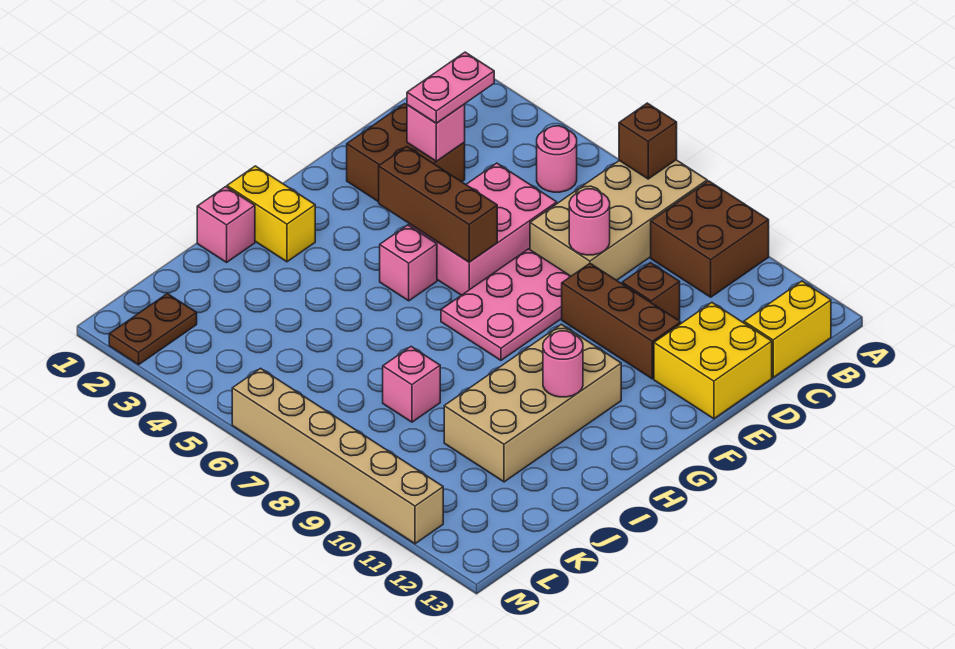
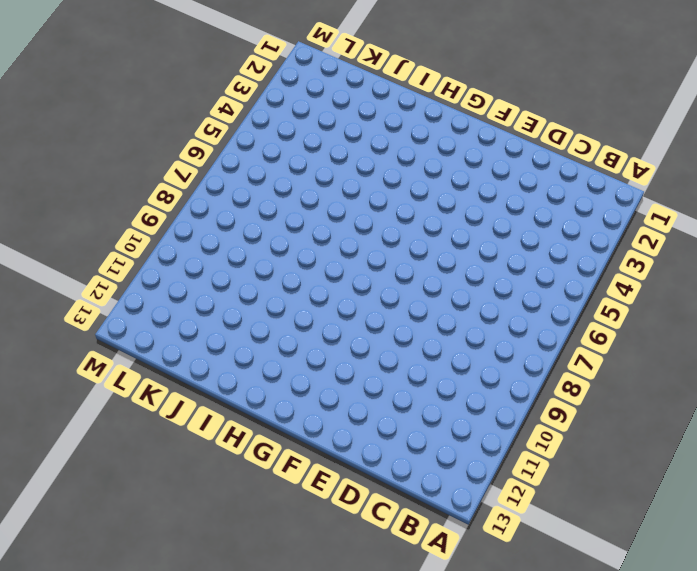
none -> tan 2x4 brick [530,160,707,280]
none -> brown 2x2 brick [651,181,769,297]
none -> pink 1x1 round brick [537,126,577,192]

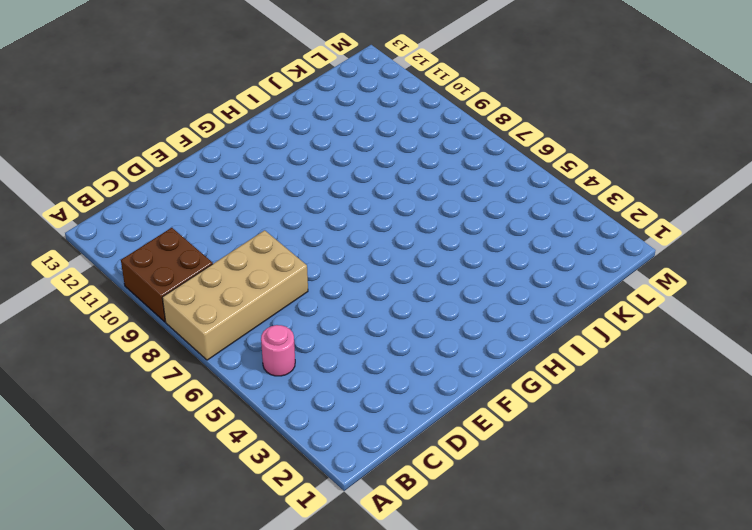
none -> yellow 1x2 brick [744,281,831,377]
none -> brown 2x2 brick [347,104,465,202]
none -> pink 2x3 brick [409,163,557,295]

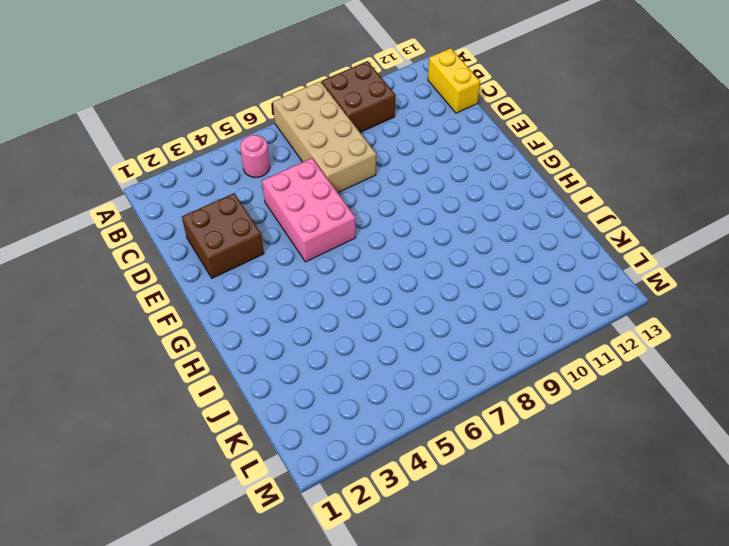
none -> brown 1x1 brick [622,263,680,320]
none -> yellow 2x2 brick [654,303,772,419]
none -> pink 2x3 plate [441,249,571,360]

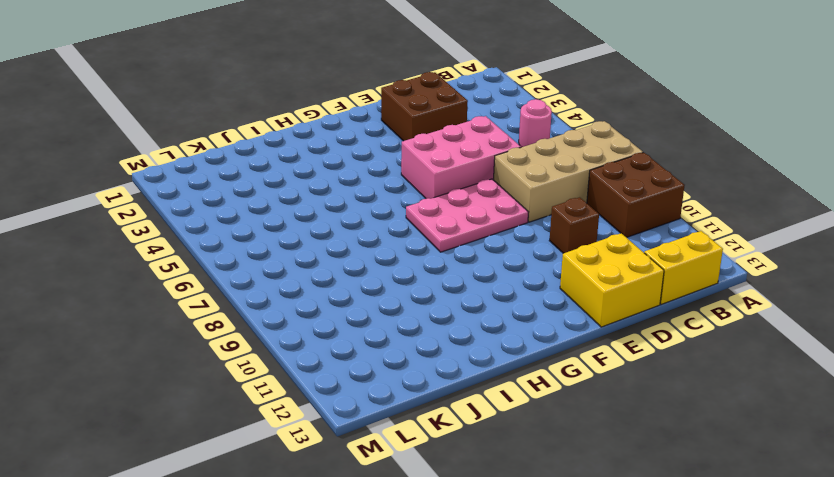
none -> brown 1x3 brick [562,264,681,379]
none -> pink 1x1 brick [380,225,437,301]
none -> tan 2x4 brick [444,324,621,482]

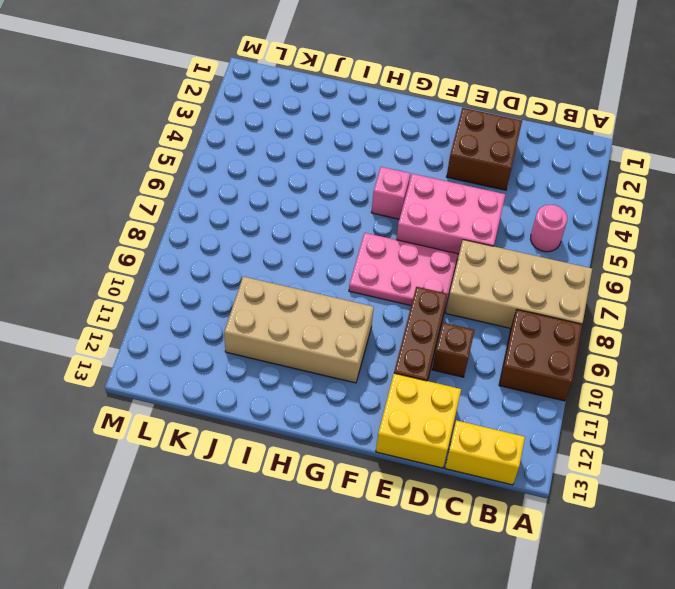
none -> yellow 1x2 brick [227,166,315,262]
none -> pink 1x1 brick [197,187,255,262]
none -> pink 1x1 brick [383,347,440,422]

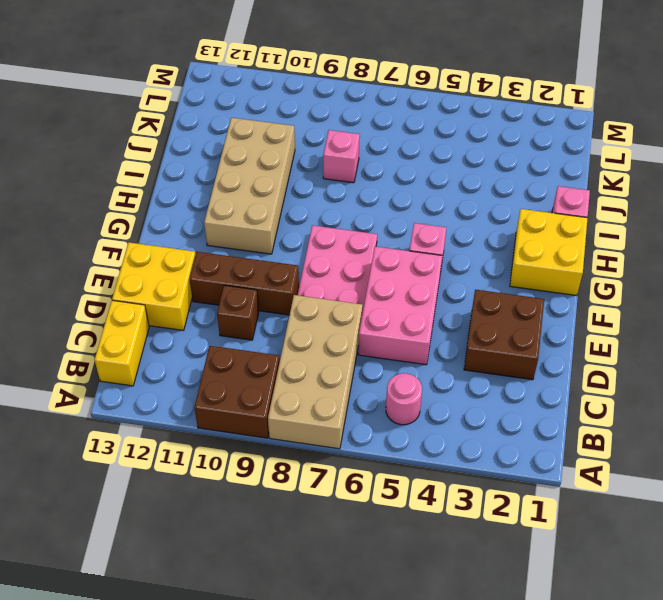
yellow 2x2 brick [510,209,588,296] -> yellow 1x2 brick [227,166,315,262]
none -> brown 1x2 plate [109,294,197,365]
none -> tan 1x6 brick [232,368,443,544]
none -> brown 1x1 brick [619,103,677,179]

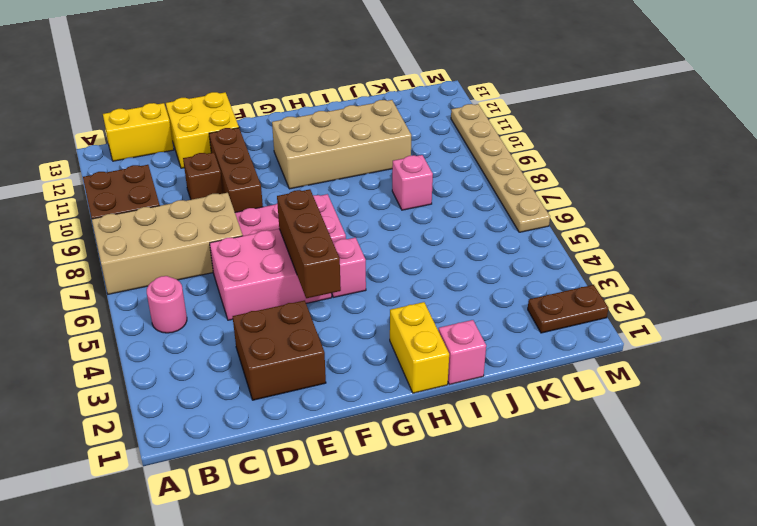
tan 1x6 plate [451,104,550,232] -> tan 1x6 brick [232,368,443,544]
none -> brown 1x1 brick [619,103,677,179]
none -> pink 1x1 brick [407,104,465,161]
none -> pink 1x1 round brick [569,189,610,255]

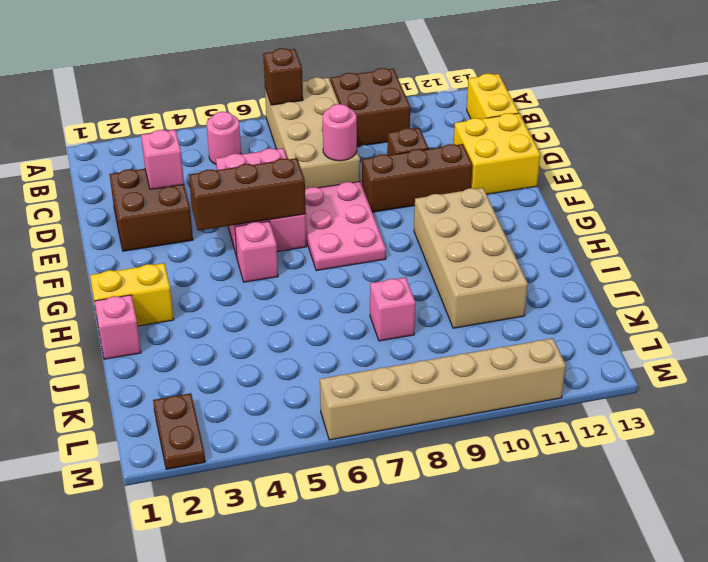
none -> pink 1x1 round brick [543,331,583,397]
none -> pink 1x2 plate [407,52,494,123]

